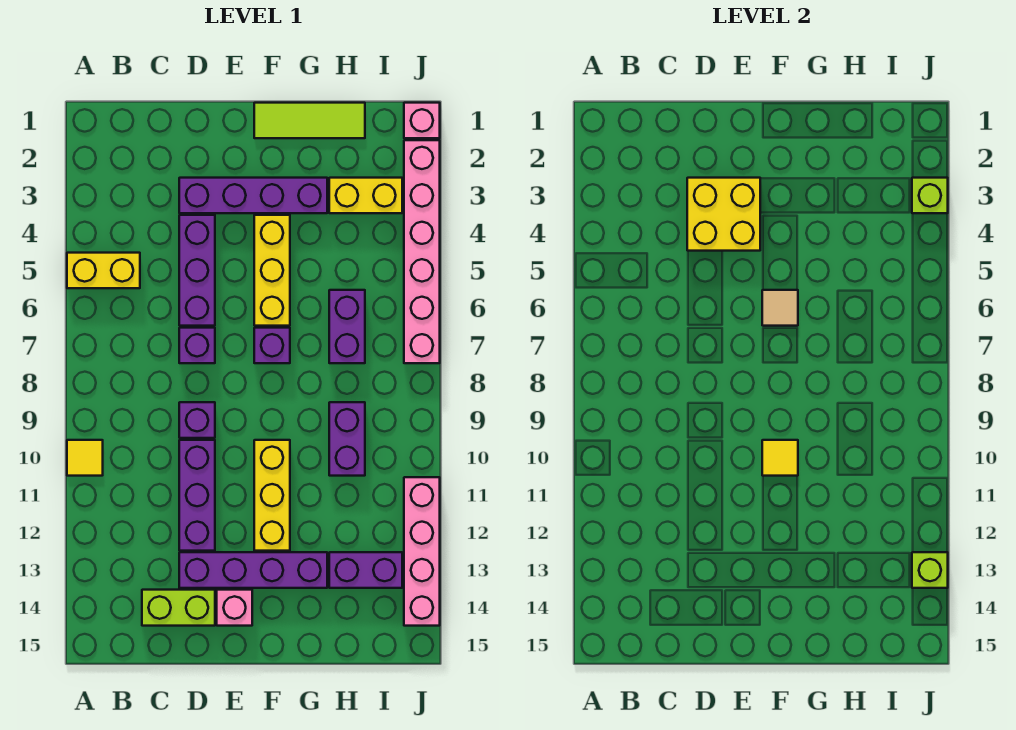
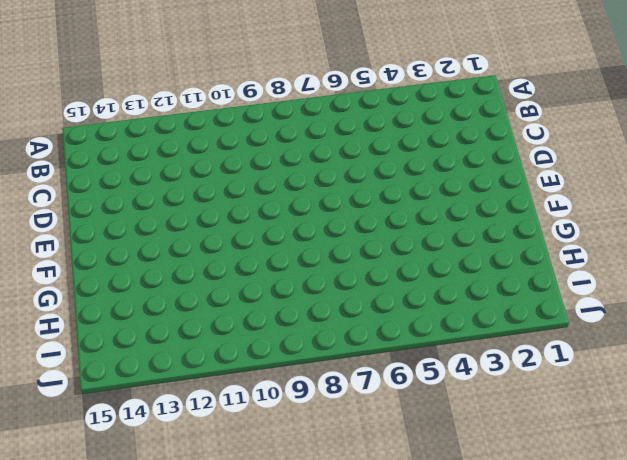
none -> yellow 1x2 brick [67,253,140,288]
none -> yellow 1x1 tile [67,440,103,476]
none -> lime 1x2 brick [142,590,215,626]

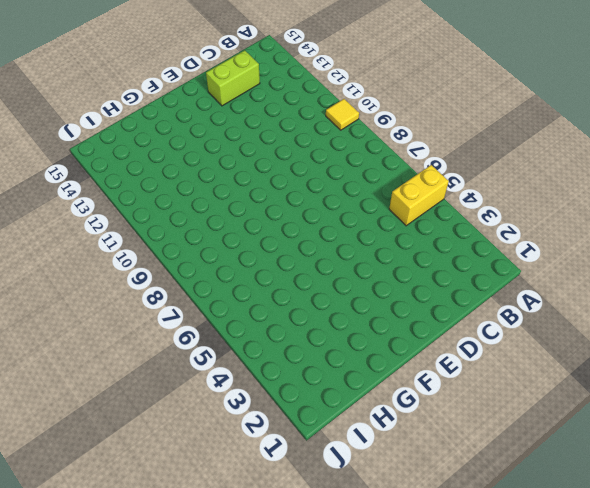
none -> purple 1x4 brick [179,178,327,213]
none -> purple 1x3 brick [179,215,215,326]
none -> purple 1x1 brick [179,328,215,363]

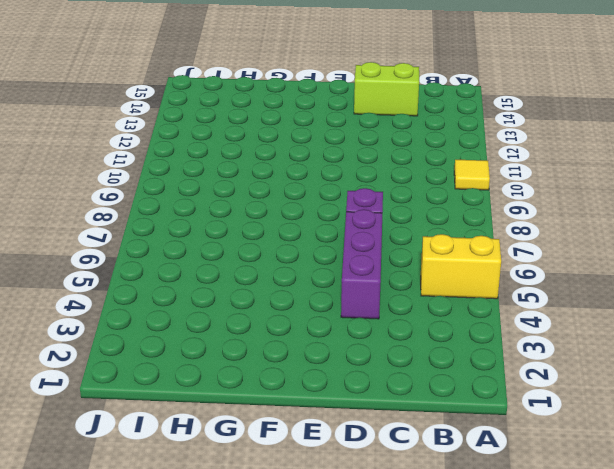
none -> purple 1x4 brick [179,178,327,213]
none -> purple 1x1 brick [179,402,215,438]
none -> purple 1x3 brick [179,440,215,551]

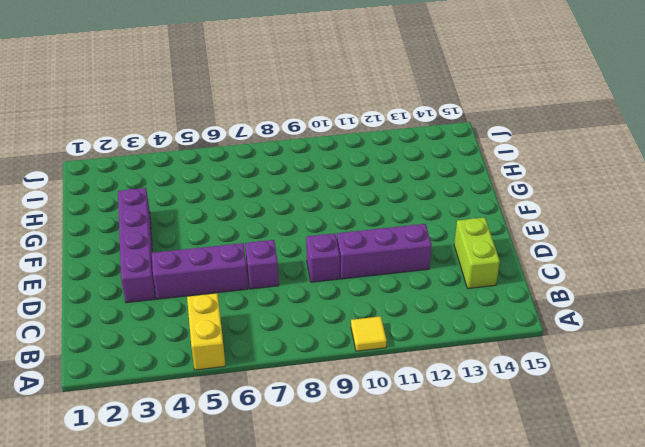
none -> purple 1x4 brick [179,552,327,588]
none -> pink 1x1 brick [217,590,252,626]
none -> lime 1x3 tile [254,103,365,138]

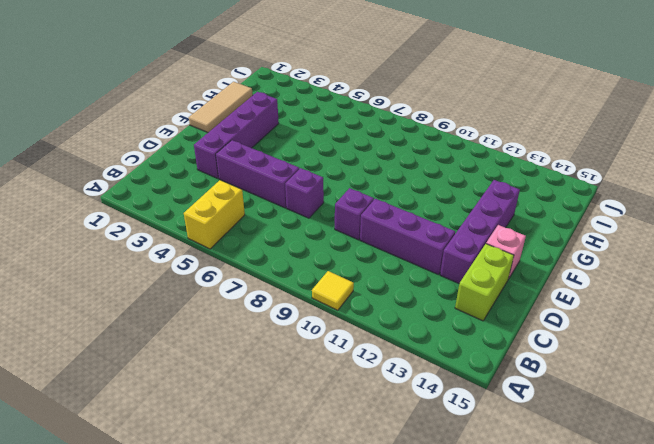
tan 1x3 tile [189,82,253,132] -> lime 1x3 tile [254,103,365,138]
none -> yellow 1x3 brick [254,215,290,326]
none -> purple 1x1 brick [254,328,290,363]
none -> yellow 1x3 brick [254,440,290,551]

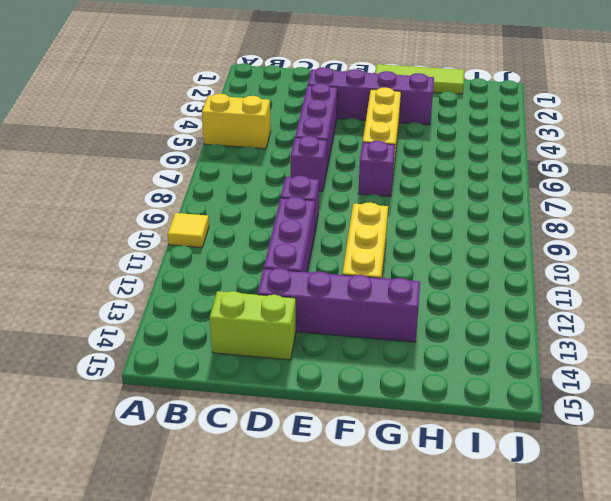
none -> pink 1x1 brick [217,590,252,626]
none -> yellow 1x2 brick [329,178,402,213]
none -> purple 1x2 brick [329,290,365,363]

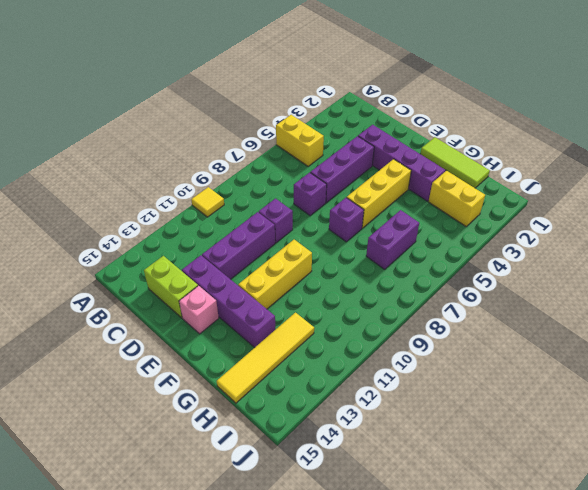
yellow 1x4 tile [217,313,314,403] -> purple 1x2 brick [329,552,402,588]
none -> purple 1x2 brick [329,402,365,476]
none -> pink 1x1 brick [404,103,440,138]
none -> pink 1x6 brick [404,140,440,363]

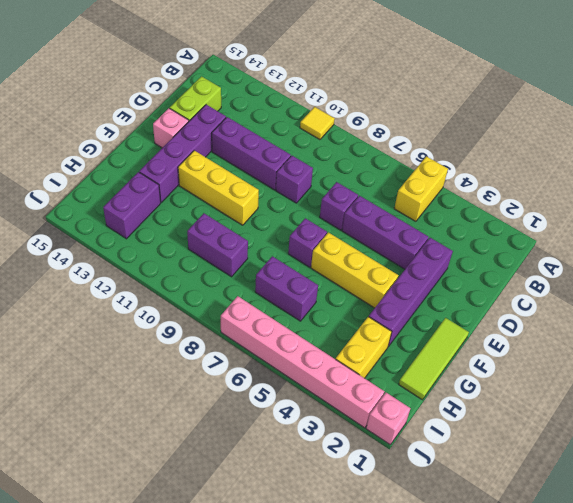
none -> pink 1x4 brick [404,477,440,626]
none -> yellow 2x2 brick [687,178,760,251]
none -> tan 1x1 tile [762,290,798,326]

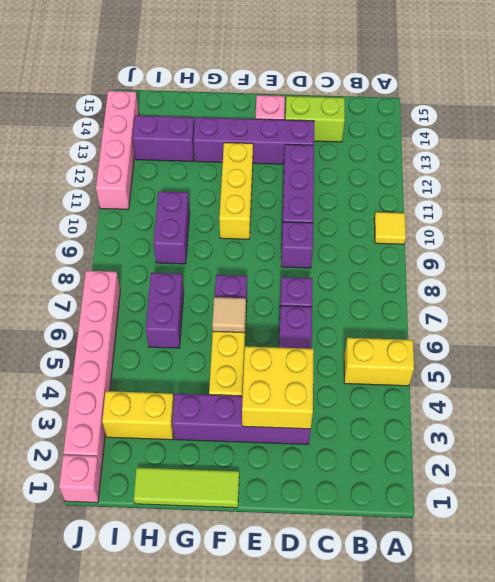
none -> yellow 1x1 tile [762,440,798,476]
none -> lime 1x1 brick [912,178,948,213]
none -> lime 1x1 brick [912,552,948,588]

